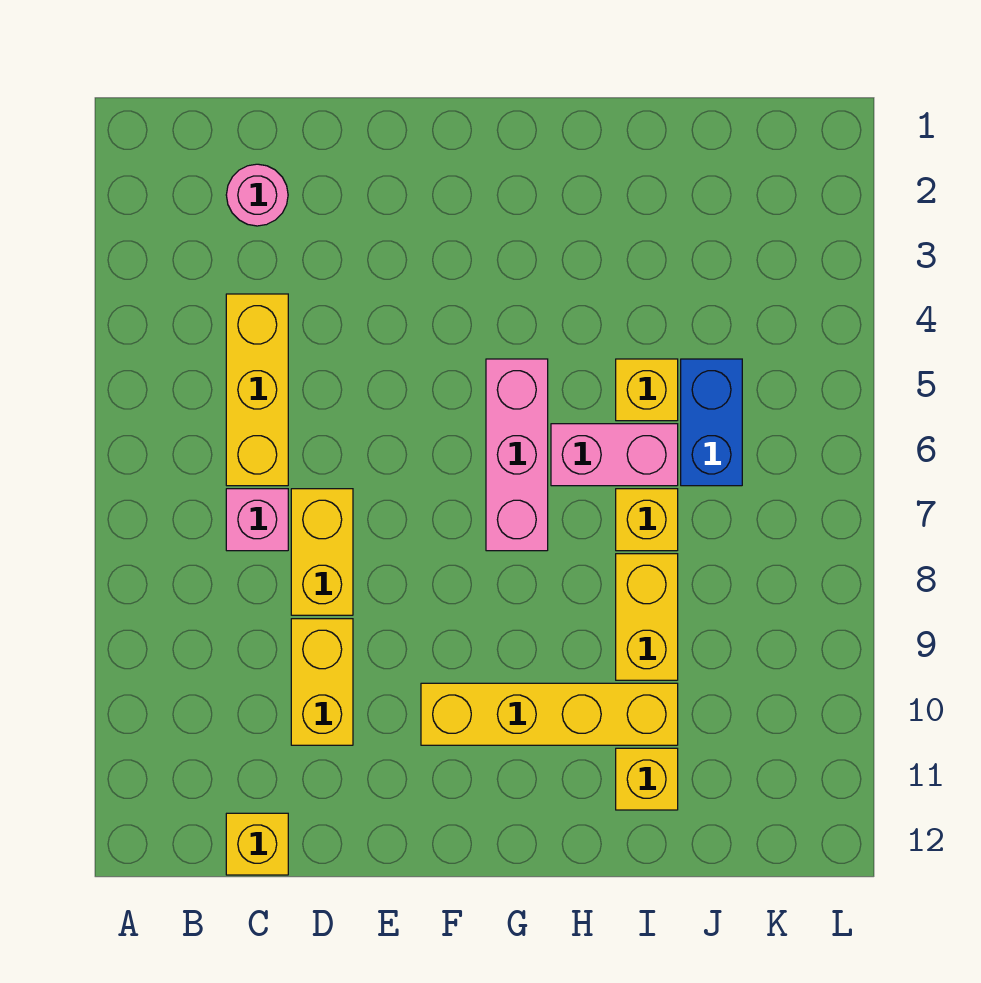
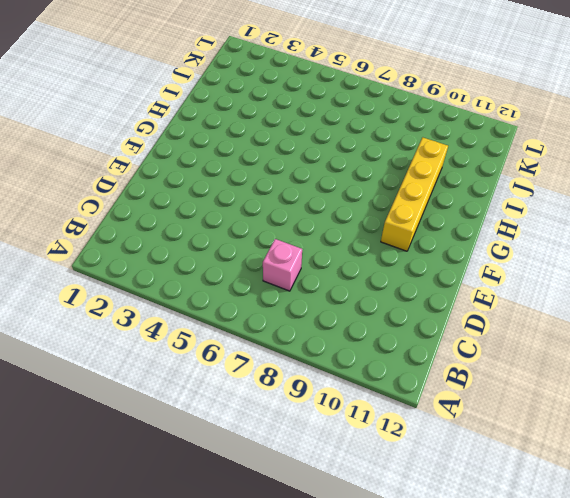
none -> pink 1x1 round brick [226,164,288,226]
none -> yellow 1x3 brick [226,294,288,486]
none -> yellow 1x1 brick [226,813,288,875]

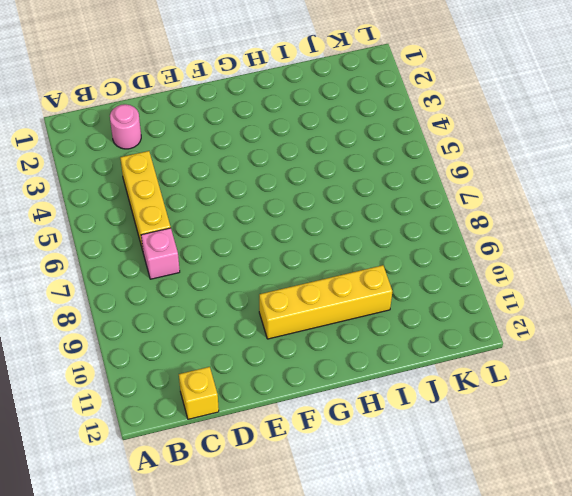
none -> yellow 1x2 brick [291,489,353,615]
none -> yellow 1x2 brick [291,619,353,745]
none -> pink 1x3 brick [486,359,548,551]

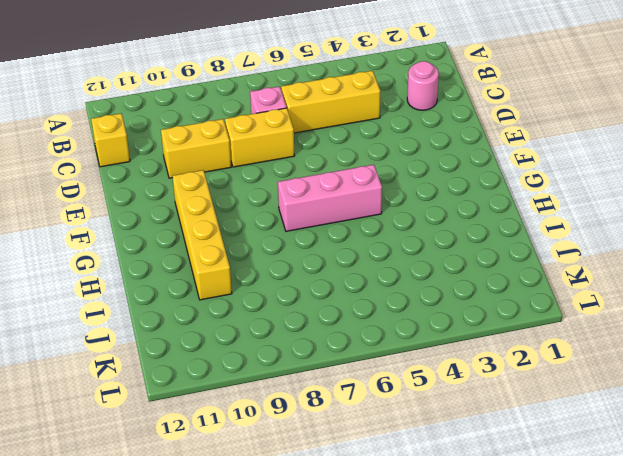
none -> pink 1x2 brick [551,424,678,486]
none -> yellow 1x1 brick [616,359,678,421]
none -> yellow 1x1 brick [616,489,678,551]

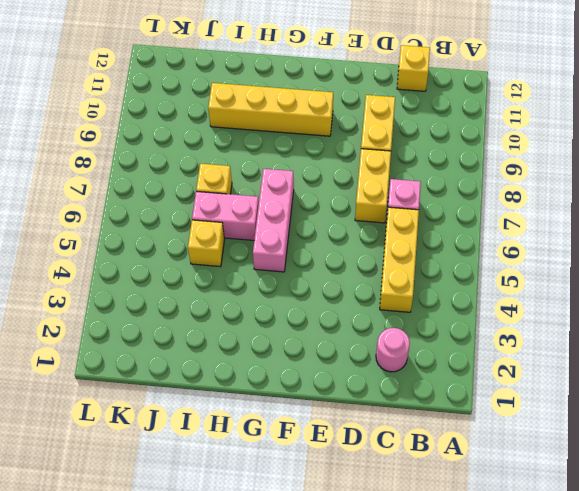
none -> yellow 1x2 brick [616,554,678,680]
none -> yellow 1x1 brick [616,748,678,810]
none -> blue 1x2 brick [681,359,742,486]

